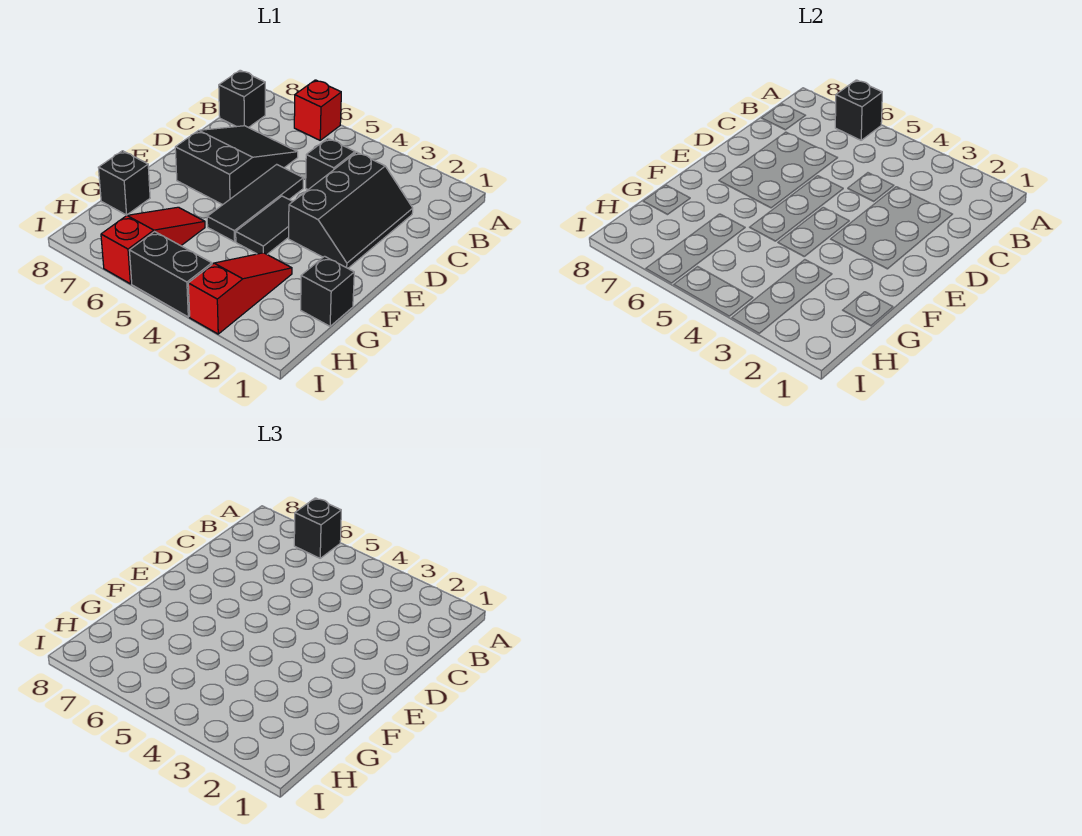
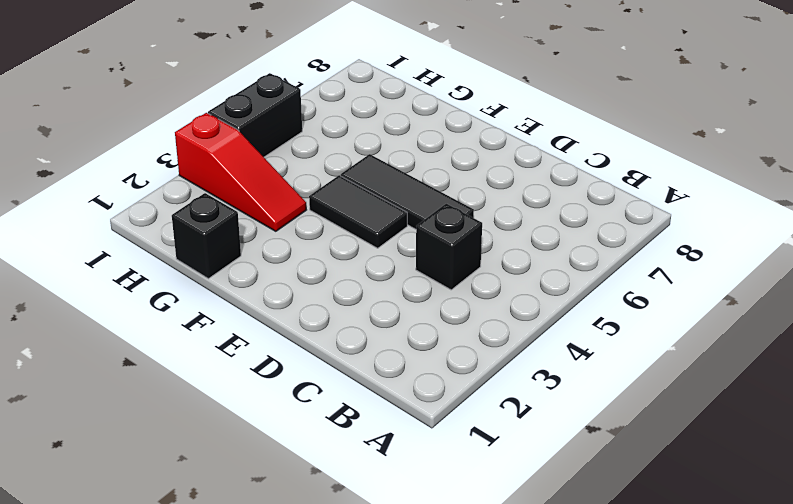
none -> red 1x1 brick [294,80,341,140]
none -> black 1x1 brick [219,70,265,128]
none -> black 2x3 slope [289,152,413,268]

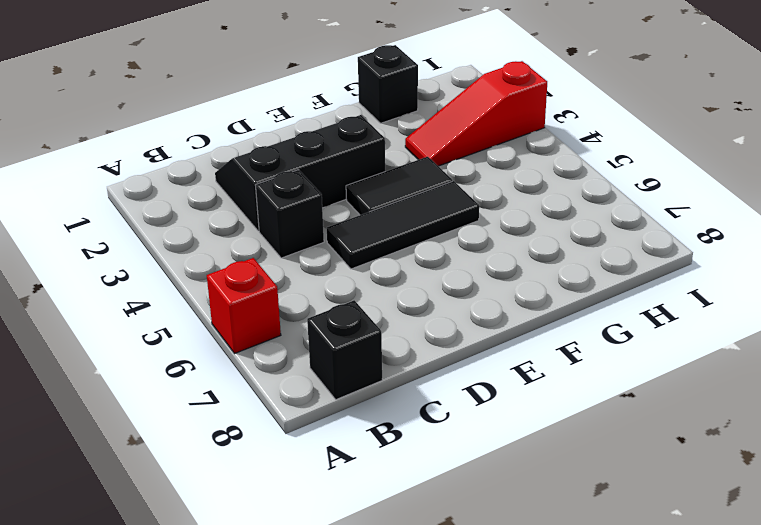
none -> black 2x3 slope [175,126,298,205]
none -> red 1x3 slope [101,207,205,284]
none -> black 1x1 brick [98,151,150,215]

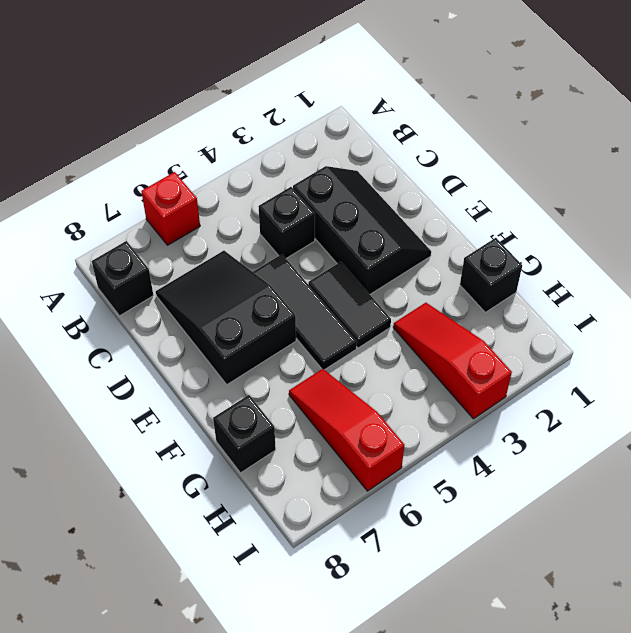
none -> black 1x2 brick [129,232,212,317]
none -> black 1x1 brick [835,80,882,140]
none -> black 1x1 brick [294,498,341,558]

